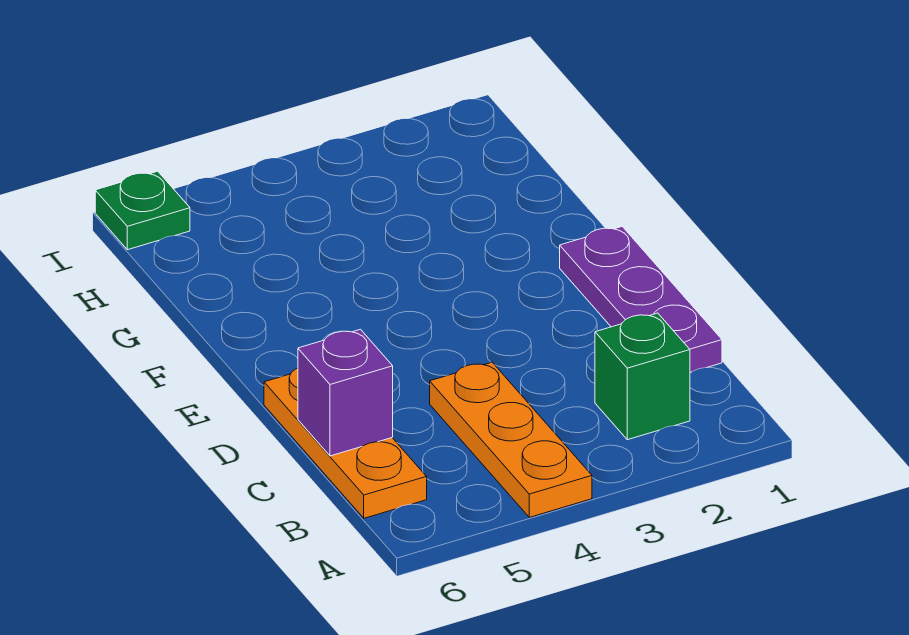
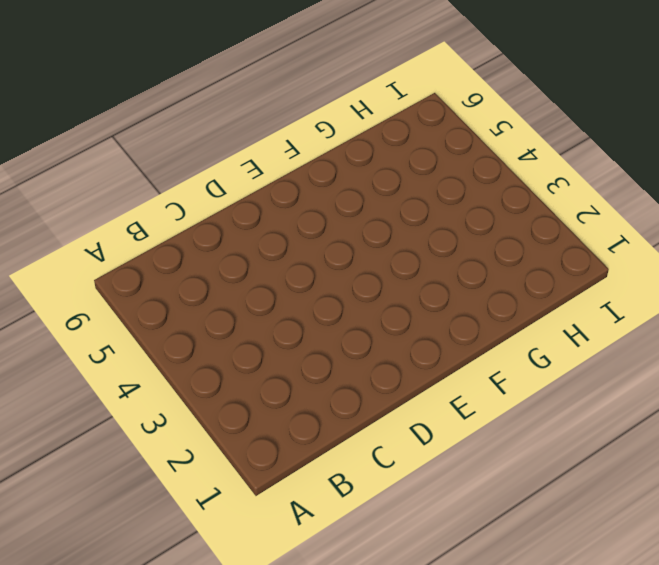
none -> orange 1x3 plate [430,362,592,517]
none -> green 1x1 brick [595,313,690,440]

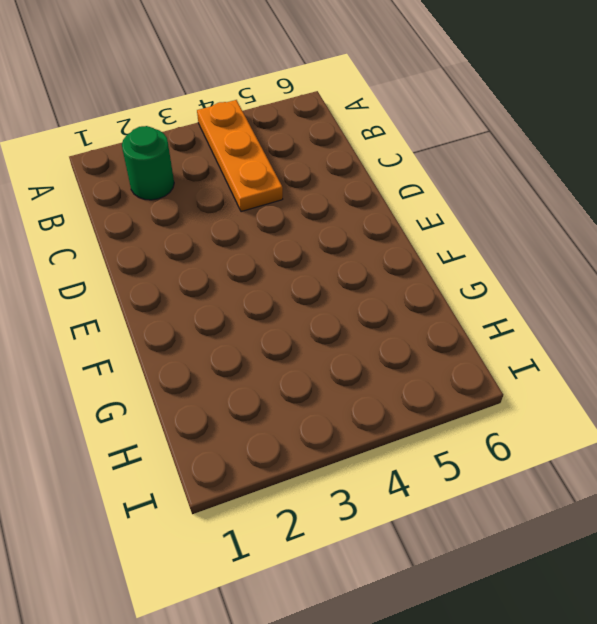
green 1x1 round brick [122,126,174,200] -> green 1x1 brick [595,313,690,440]
none -> orange 1x3 plate [264,368,427,518]
none -> purple 1x3 plate [560,227,722,372]

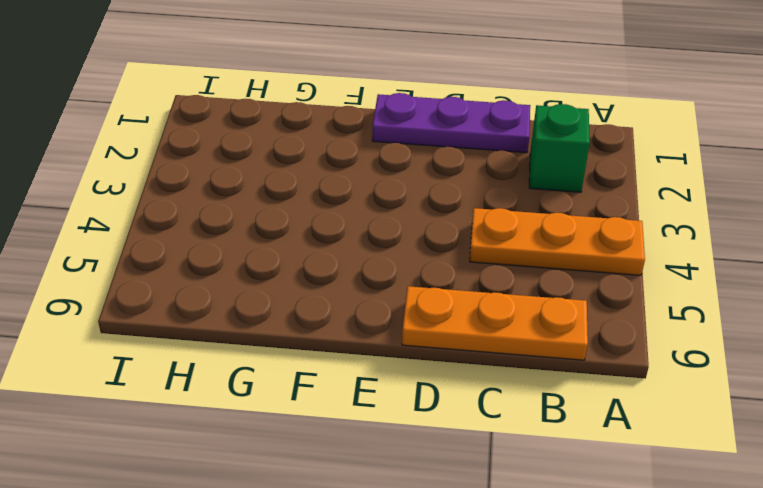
none -> green 1x1 plate [95,171,190,250]
none -> purple 1x1 brick [298,329,393,456]

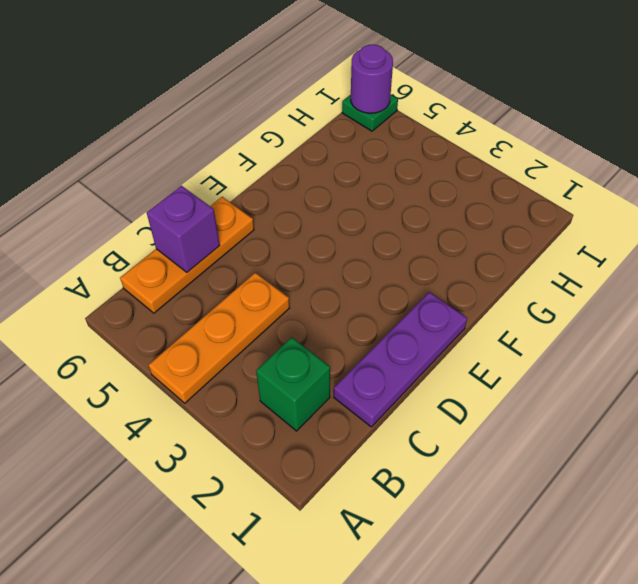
purple 1x1 round brick [351,44,393,113] -> none

